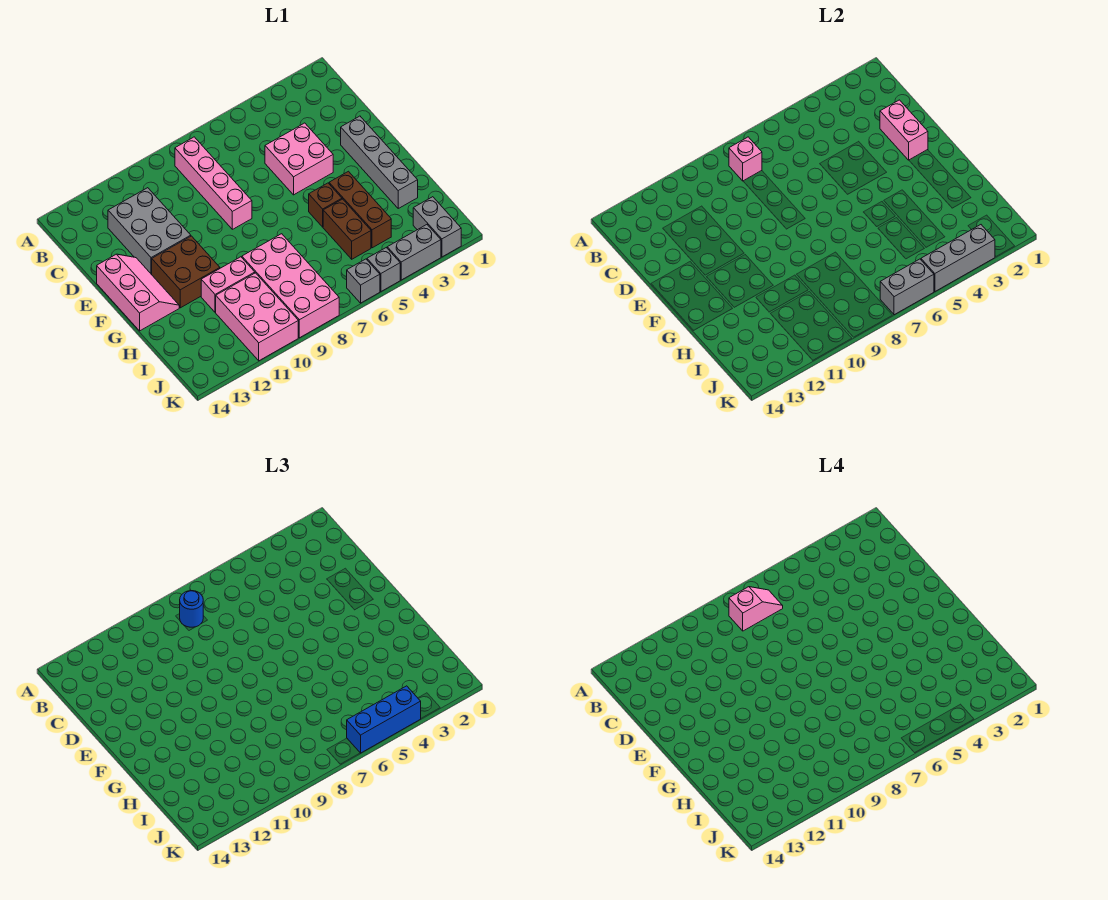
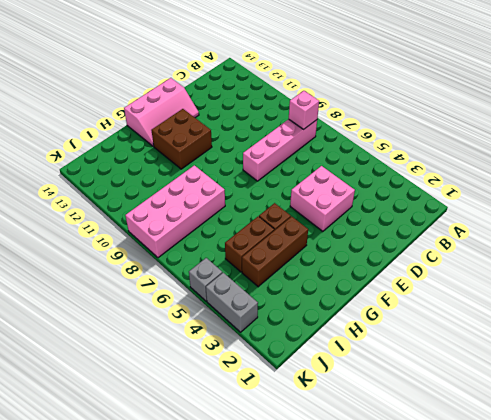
none -> grey 2x3 brick [108,188,191,275]
none -> grey 1x4 brick [341,116,418,208]
none -> pink 1x2 brick [201,257,255,312]

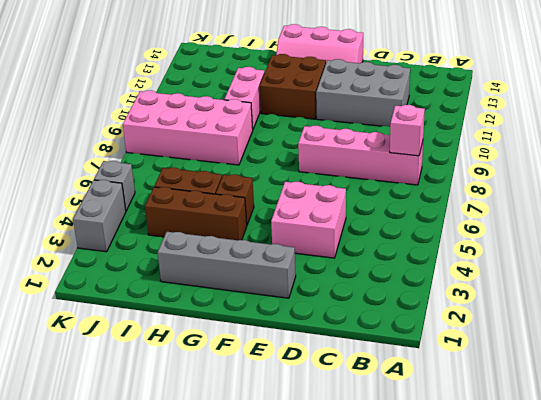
none -> pink 2x3 brick [216,273,298,361]
none -> grey 1x2 brick [413,197,461,257]
none -> grey 1x1 brick [347,259,380,303]

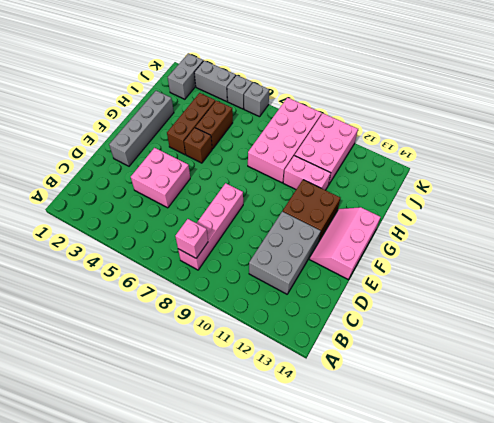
none -> pink 1x2 brick [880,100,928,160]
none -> grey 1x3 brick [921,225,995,291]
none -> grey 1x2 brick [880,259,934,315]

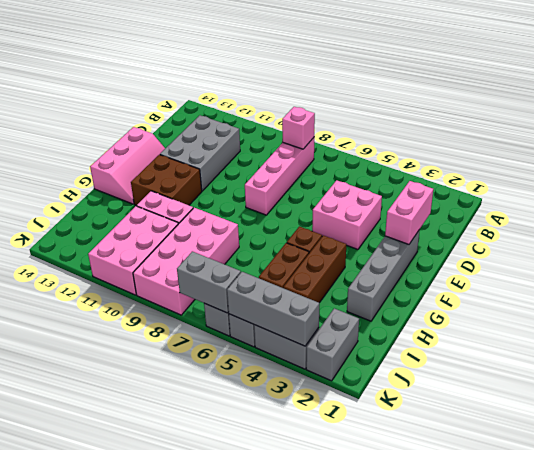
none -> blue 1x1 round brick [180,591,203,627]
none -> blue 1x3 brick [347,686,421,753]
none -> pink 1x2 slope [729,587,783,631]

